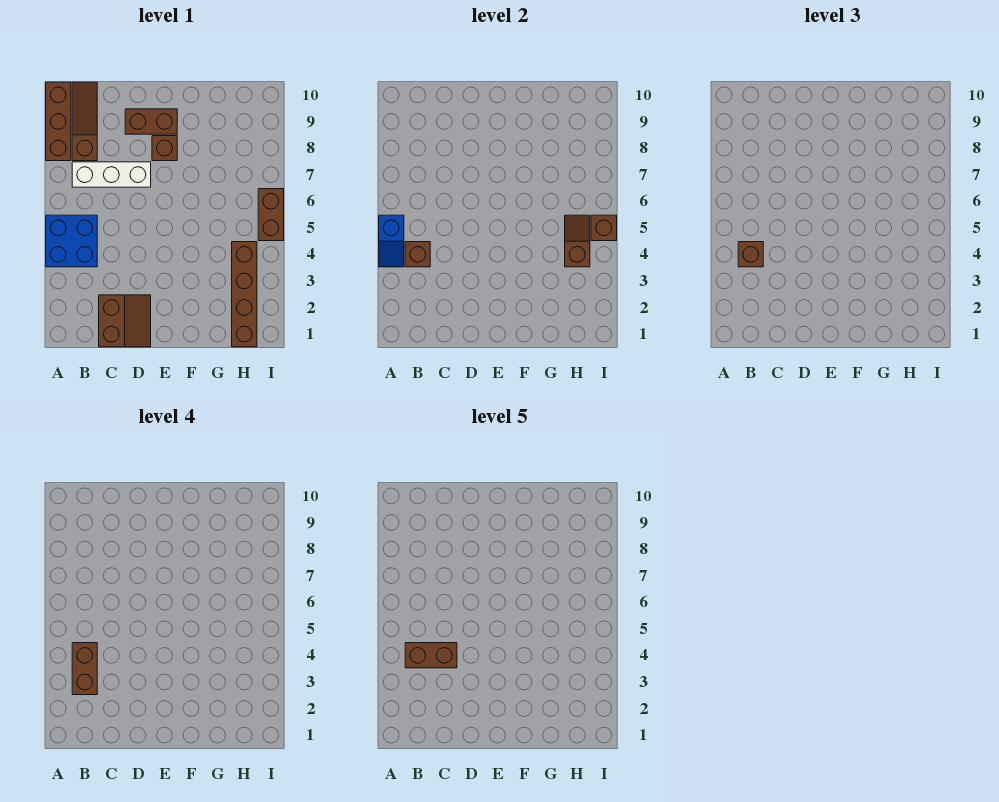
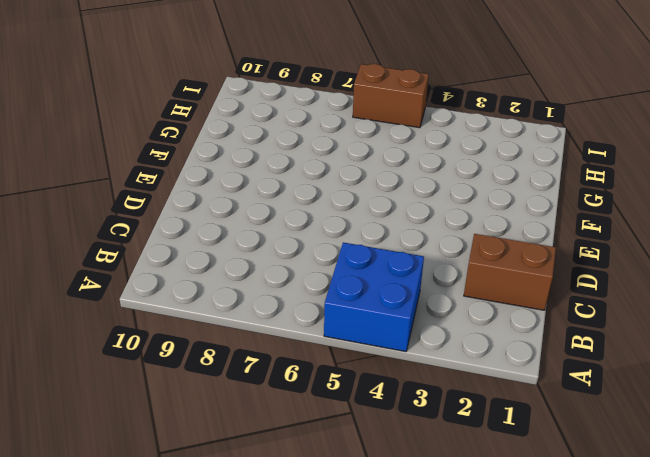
none -> brown 1x3 brick [46,82,71,161]
none -> white 1x3 brick [72,162,151,187]
none -> brown 1x3 slope [72,82,97,161]

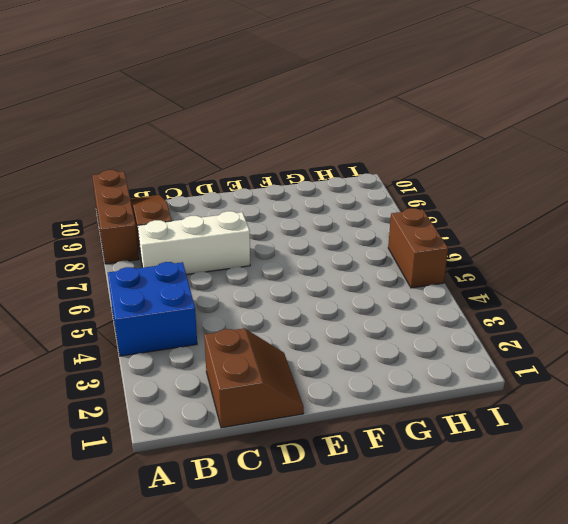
none -> brown 1x2 brick [125,109,177,134]
none -> brown 1x1 brick [152,136,177,161]
none -> brown 1x4 brick [232,242,257,347]

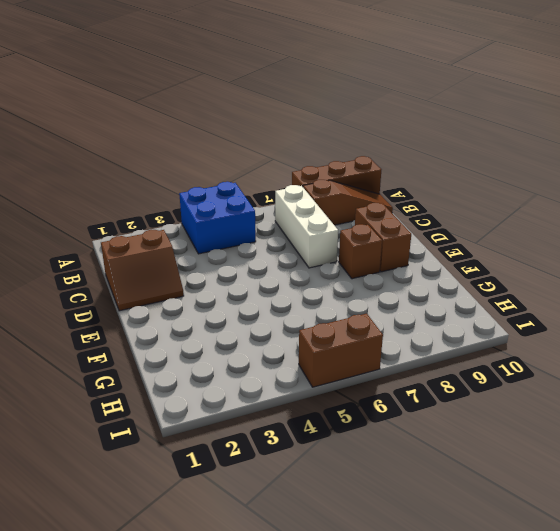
none -> brown 1x4 brick [232,242,257,347]
none -> blue 1x2 slope [379,215,404,267]
none -> brown 1x1 brick [405,242,430,267]

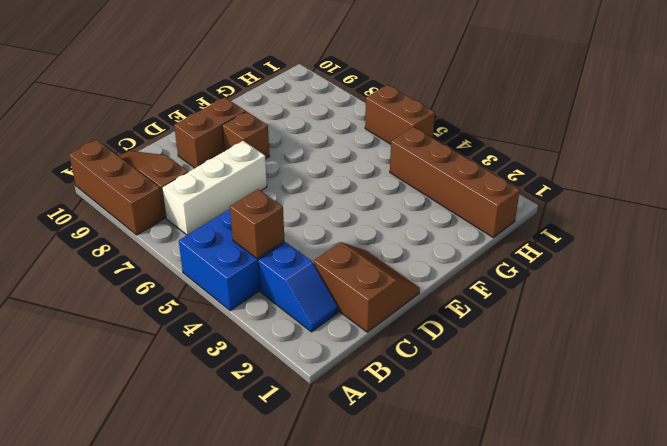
blue 1x2 slope [258,242,338,332] -> blue 1x2 slope moved to [379,215,404,267]
none -> brown 1x2 slope [565,215,590,267]
none -> brown 1x1 brick [591,215,617,241]
none -> brown 1x1 brick [738,242,763,267]

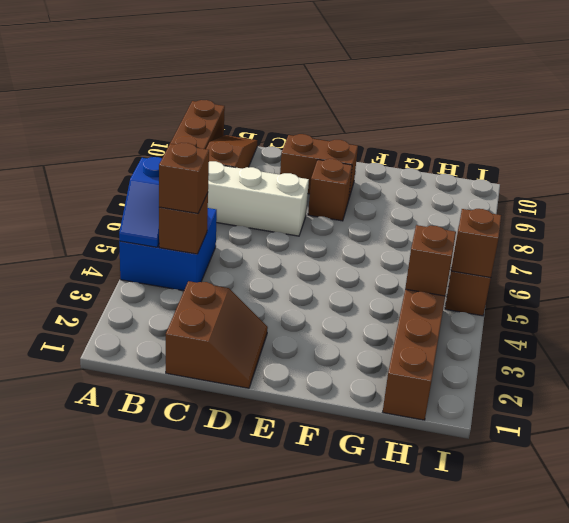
none -> brown 1x2 brick [72,643,97,695]
none -> brown 1x2 brick [405,643,457,668]

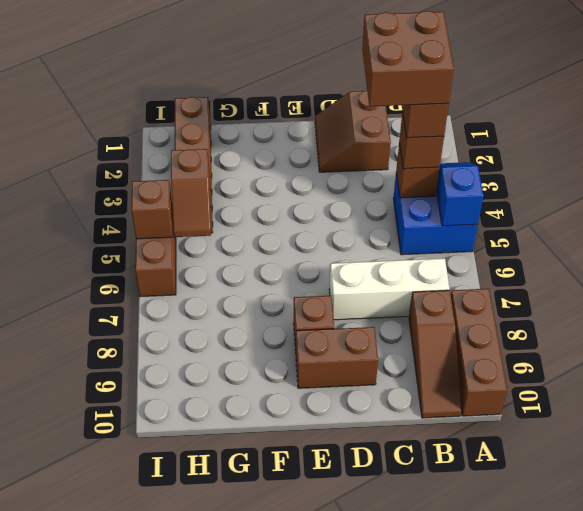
brown 2x2 brick [362,11,454,106] -> brown 1x2 brick [405,643,457,668]

